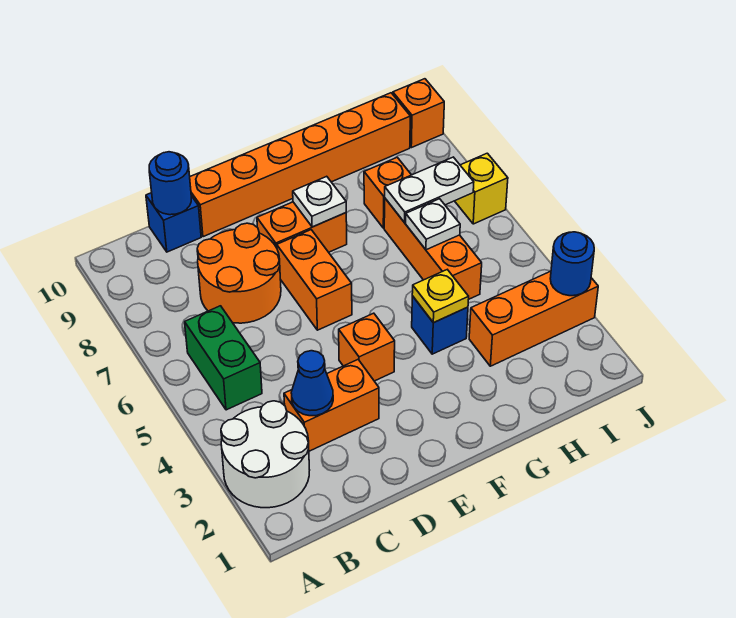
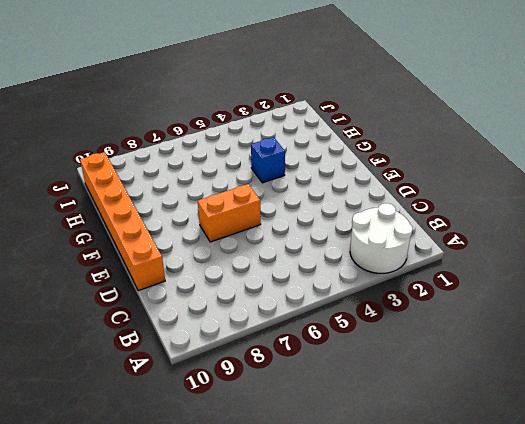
none -> green 1x2 brick [185,306,262,410]
none -> orange 1x2 brick [284,360,379,451]
none -> orange 2x2 round brick [197,223,281,323]

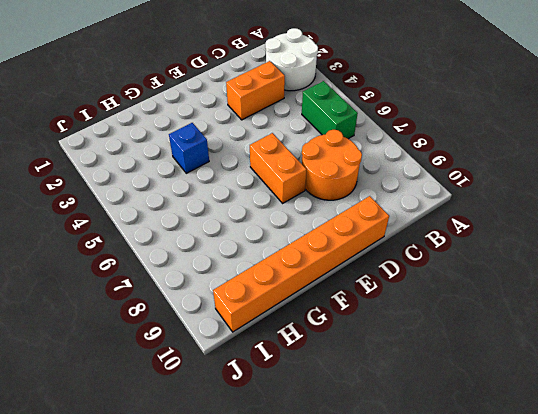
none -> blue 1x1 brick [146,193,201,252]
none -> orange 1x1 brick [339,313,395,381]
none -> orange 1x2 brick [257,202,347,252]

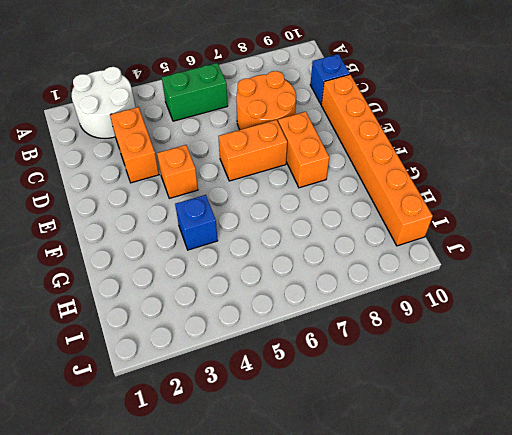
none -> orange 1x3 brick [469,271,598,366]
none -> orange 1x3 brick [384,199,482,299]
none -> orange 1x1 brick [364,157,411,228]

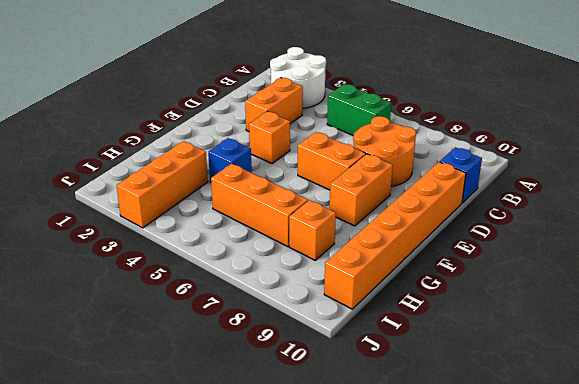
none -> yellow 1x1 brick [455,153,508,224]
none -> orange 1x1 brick [393,79,444,148]
none -> blue 1x1 cone [291,351,333,416]

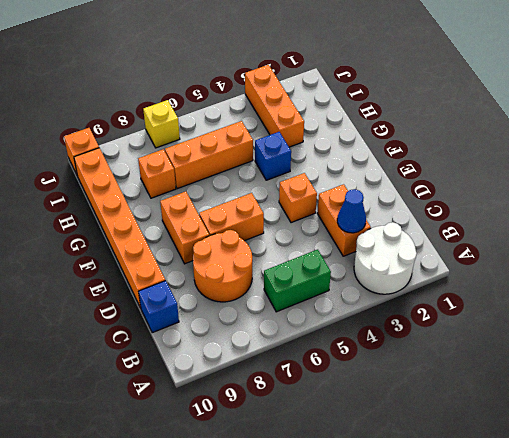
none -> blue 1x1 round brick [149,152,191,215]
none -> white 1x1 plate [293,176,346,227]
none -> yellow 1x1 plate [412,270,469,323]

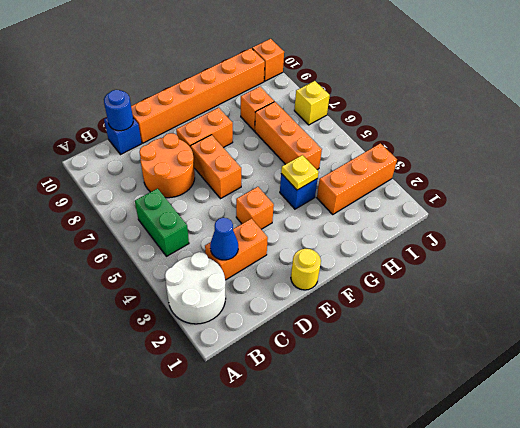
yellow 1x1 round brick [291,249,321,290] -> none
none -> white 1x1 plate [293,176,346,227]
none -> white 1x1 plate [406,199,460,250]
none -> white 1x2 plate [385,157,474,223]

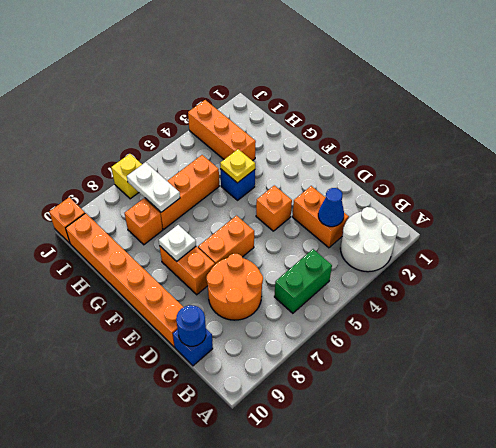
none -> white 1x1 plate [406,199,460,250]
none -> blue 1x1 round brick [550,232,594,296]

